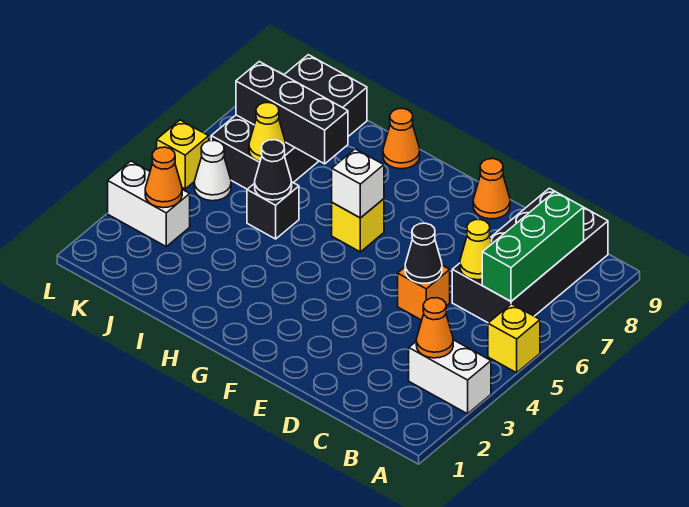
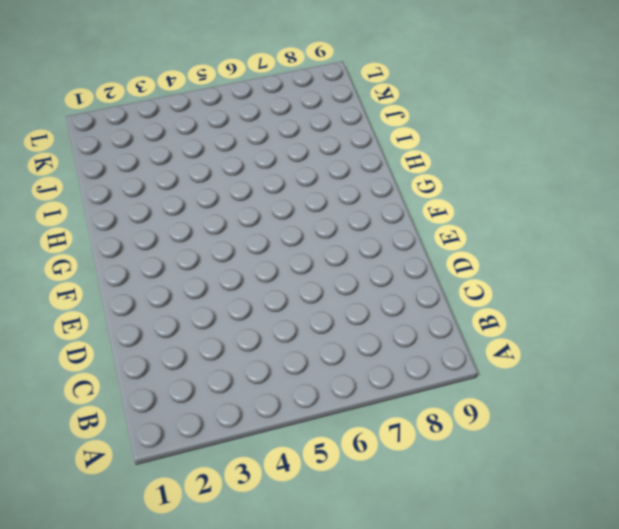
none -> white 1x2 brick [409,340,491,414]
none -> yellow 1x1 brick [488,304,540,373]
none -> black 2x4 brick [452,188,608,323]

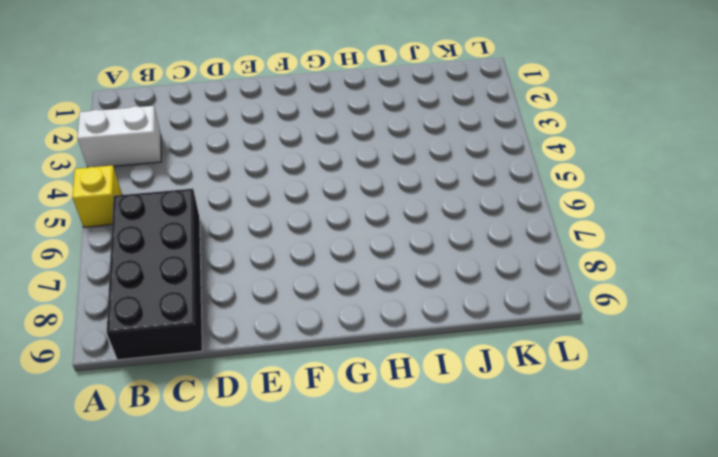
none -> orange 1x1 brick [398,265,450,320]
none -> orange 1x1 cone [473,159,510,219]
none -> yellow 1x1 brick [332,199,384,252]

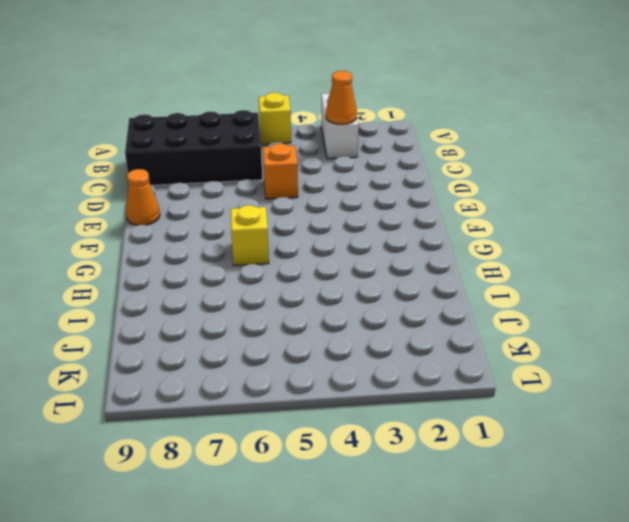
none -> orange 1x1 cone [383,109,420,169]
none -> black 1x1 brick [247,182,299,239]
none -> black 2x4 brick [211,55,367,189]

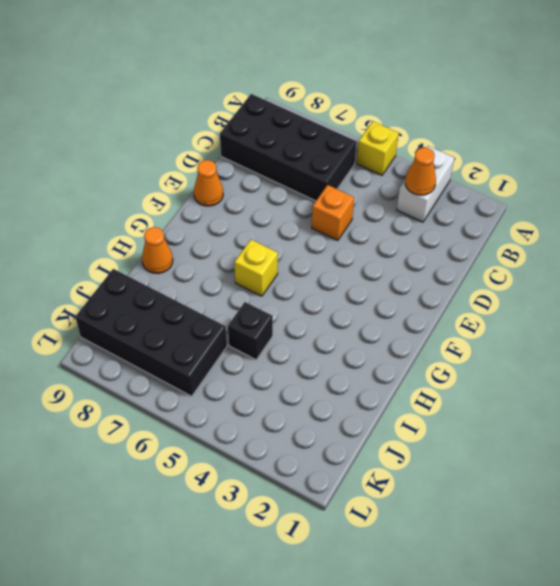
none -> white 1x2 brick [108,161,190,246]
none -> white 1x1 cone [194,140,231,201]
none -> yellow 1x1 brick [157,120,209,189]

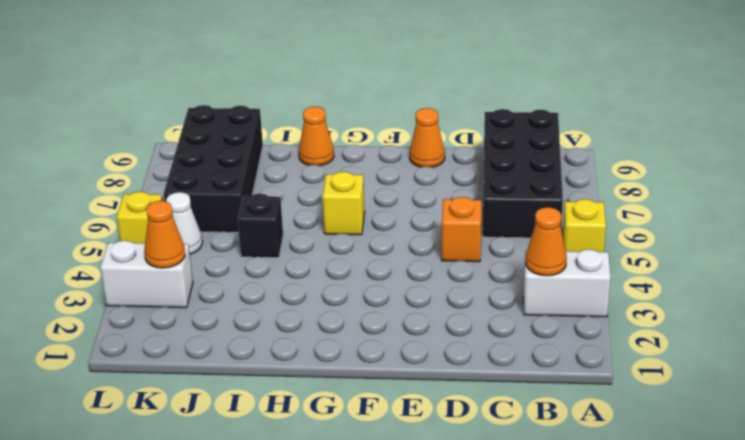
none -> green 1x3 brick [482,192,584,301]
none -> yellow 1x1 cone [460,220,492,280]
none -> black 1x1 cone [405,223,442,284]

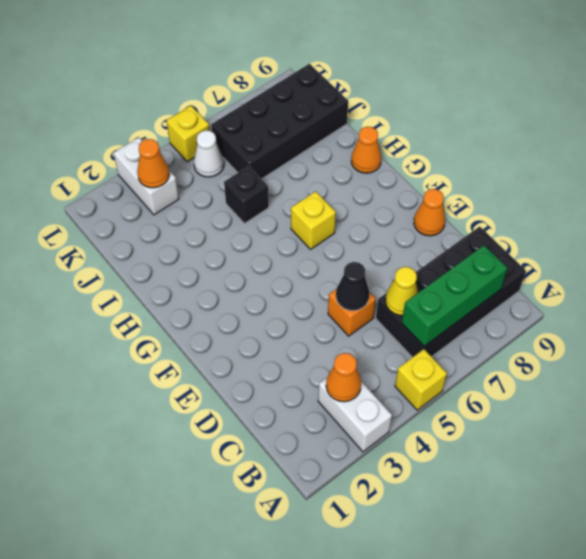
none -> white 1x1 brick [332,149,384,218]
none -> black 1x1 cone [255,140,292,200]
none -> black 1x3 brick [236,62,348,164]

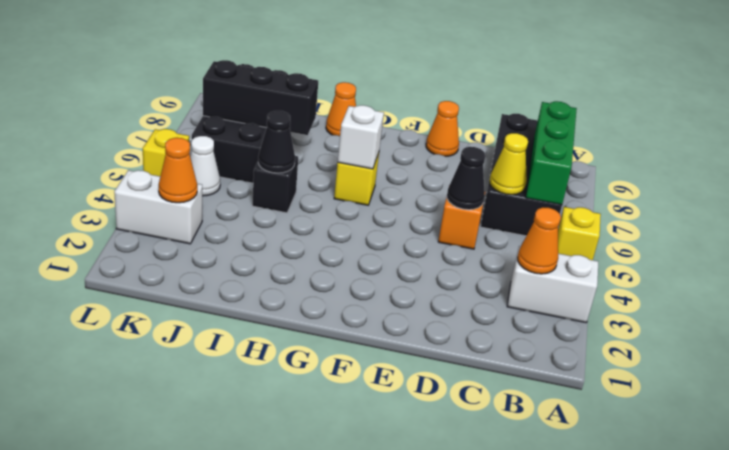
none -> yellow 1x1 cone [249,103,286,161]

